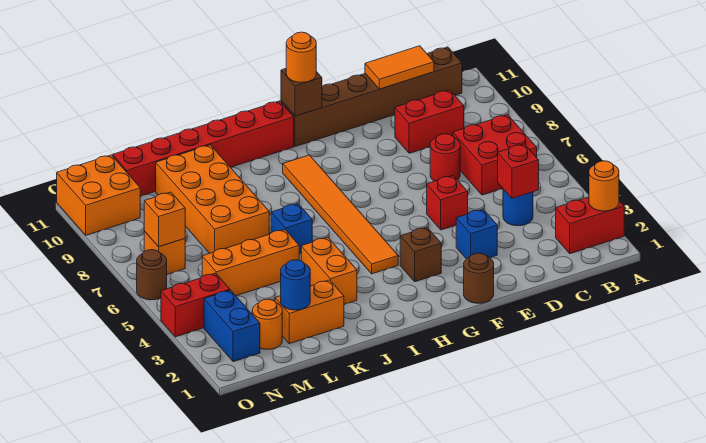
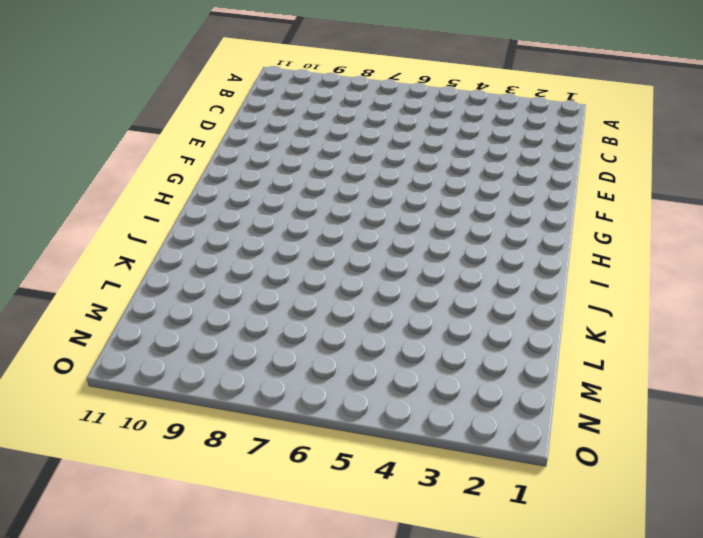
none -> red 1x2 brick [556,197,624,254]
none -> red 2x2 brick [453,115,537,195]
none -> brown 1x6 brick [281,47,462,147]
none -> blue 1x1 round brick [503,189,533,226]

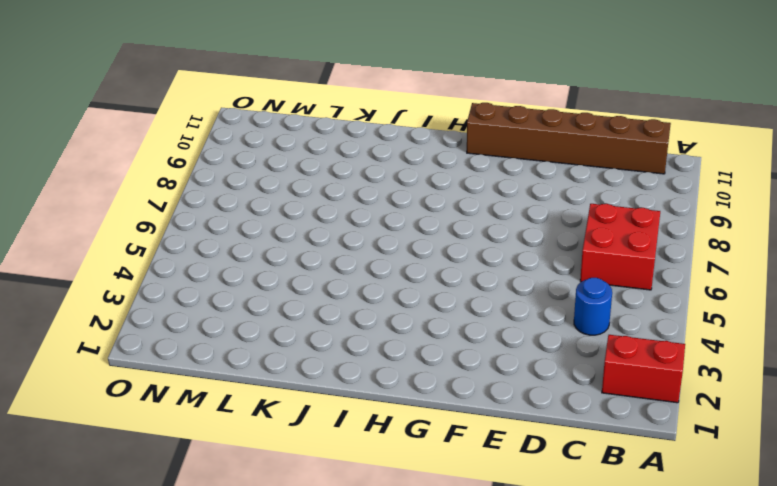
none -> red 1x2 brick [395,90,464,153]
none -> red 1x1 round brick [430,134,460,181]
none -> blue 1x1 brick [456,209,497,259]
none -> red 1x1 brick [427,176,468,230]

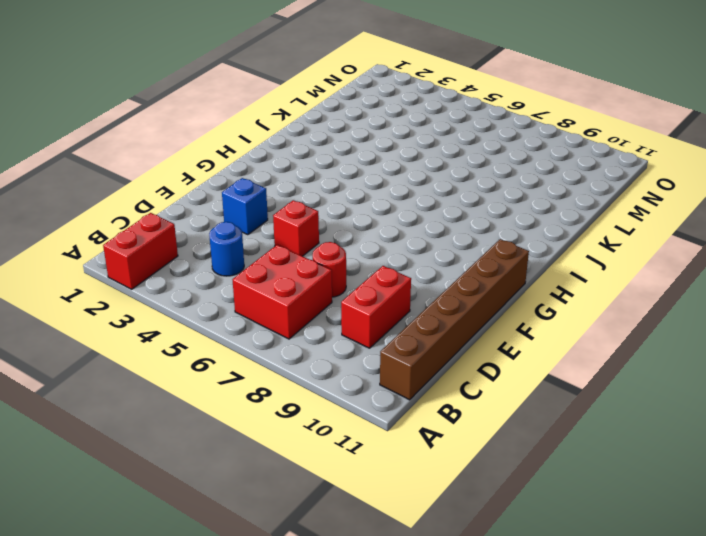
none -> brown 1x1 round brick [464,253,494,303]
none -> brown 1x1 brick [400,227,441,282]
none -> orange 1x6 tile [283,155,398,274]
none -> red 1x6 brick [113,101,294,196]

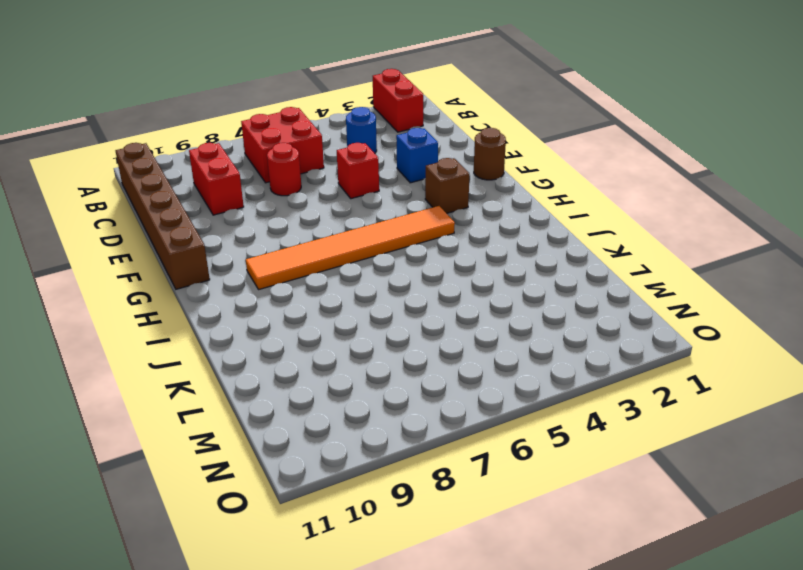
none -> red 1x6 brick [113,101,294,196]
none -> orange 1x2 brick [301,237,357,304]
none -> blue 1x1 brick [271,204,312,254]
none -> orange 1x2 brick [275,280,344,344]

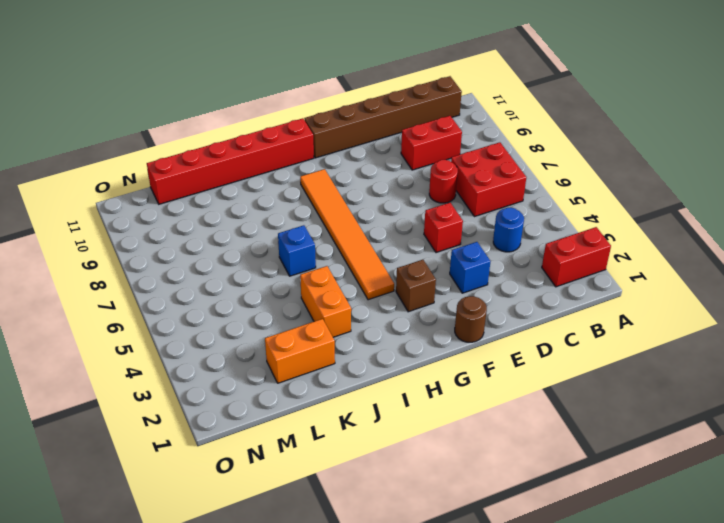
none -> orange 1x3 brick [202,229,299,296]
none -> orange 2x4 brick [156,145,269,253]
none -> orange 1x1 round brick [252,299,282,349]
none -> blue 1x2 brick [204,290,260,362]

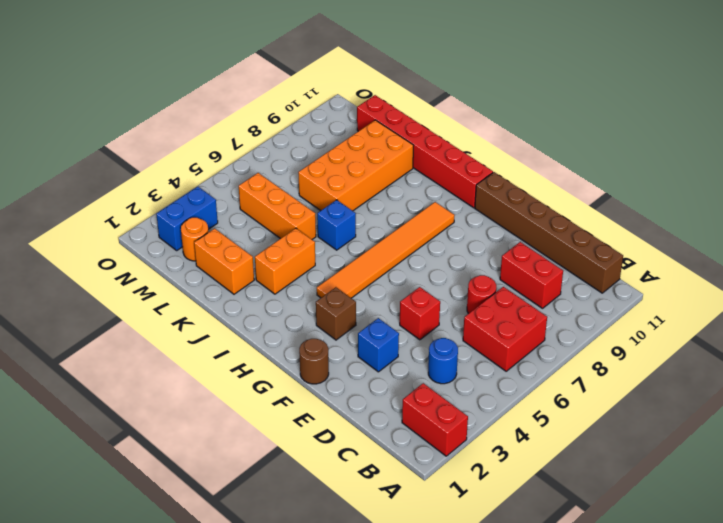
none -> red 1x2 brick [161,273,230,337]
none -> orange 1x1 brick [144,231,185,274]
none -> orange 2x2 brick [57,155,140,235]
none -> brown 1x1 round brick [137,250,167,300]

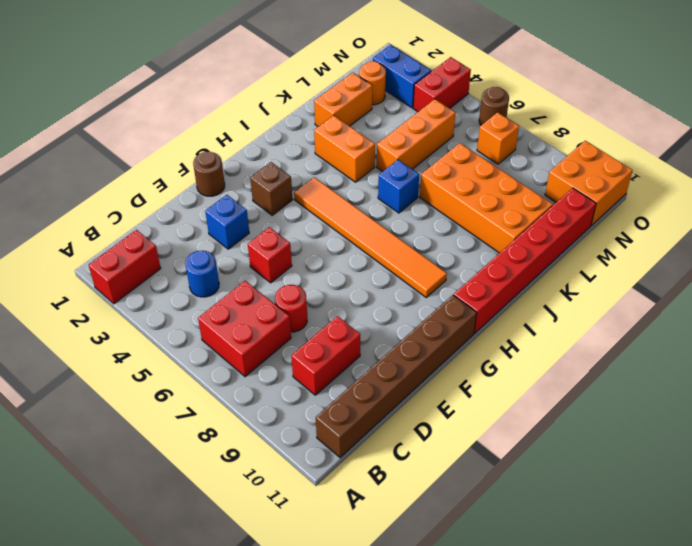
none -> orange 1x1 round brick [589,161,619,211]
none -> red 1x1 brick [498,144,539,198]
none -> orange 1x2 tile [365,46,434,89]
none -> brown 1x1 brick [281,69,322,116]

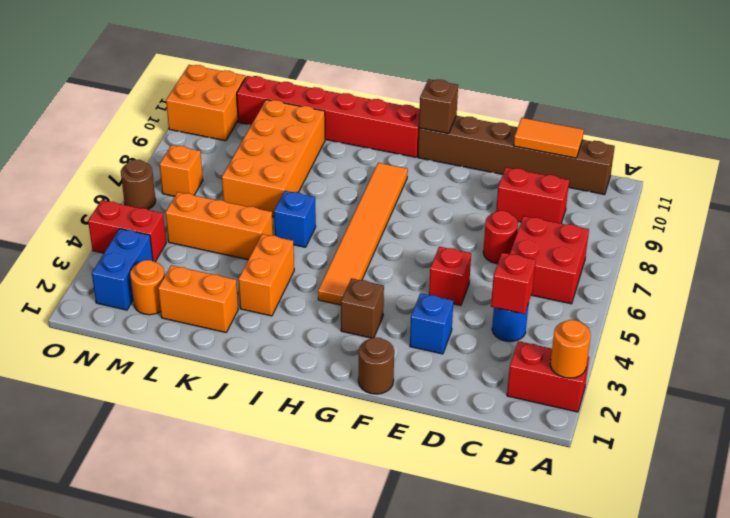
none -> blue 1x1 round brick [281,260,310,310]
none -> orange 1x1 brick [144,192,185,247]
none -> orange 1x1 round brick [286,32,316,82]

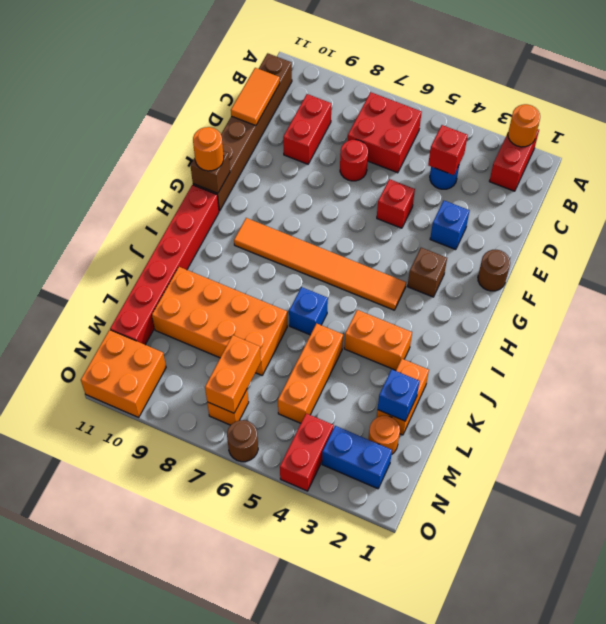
blue 1x1 brick [378,369,420,421] -> blue 1x1 round brick [281,260,310,310]
orange 1x2 brick [205,335,261,413] -> orange 1x1 brick [144,192,185,247]

